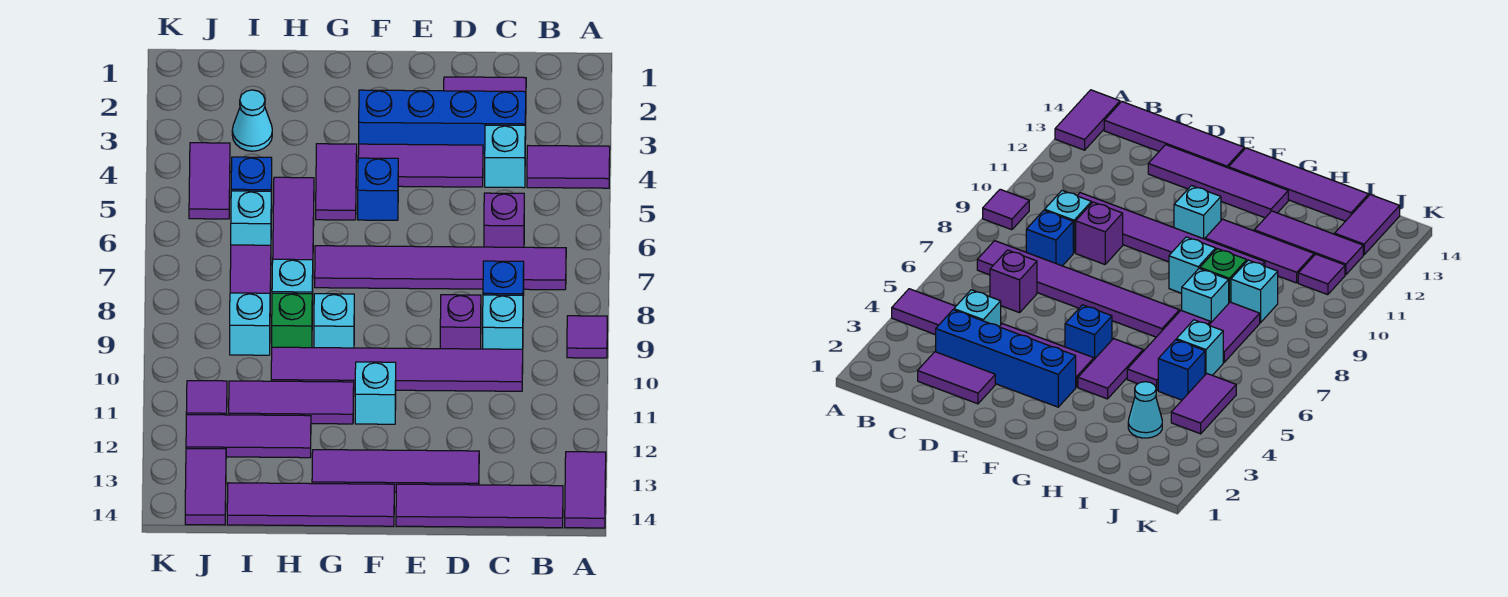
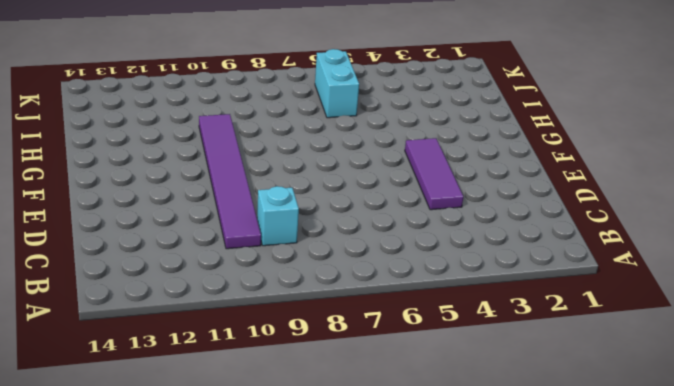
cyan 1x2 brick [315,49,359,118] -> cyan 1x1 brick [231,191,271,245]
none -> purple 1x2 tile [527,146,610,188]
none -> purple 1x1 tile [567,316,607,358]
none -> purple 1x2 tile [565,452,606,528]
none -> purple 1x6 tile [315,246,566,290]

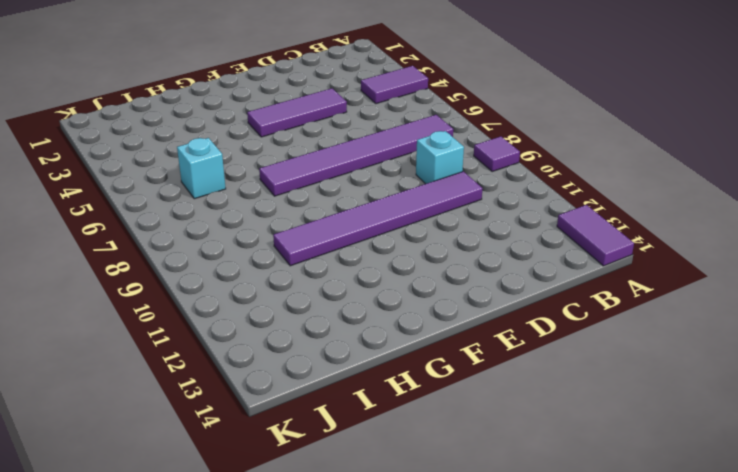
none -> purple 1x4 tile [396,484,563,528]
none -> purple 1x2 tile [444,77,526,92]
none -> blue 1x4 brick [359,90,526,153]
none -> cyan 1x1 brick [485,125,525,188]

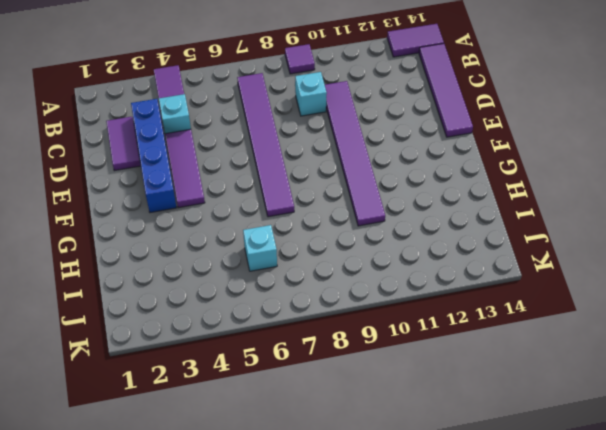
none -> purple 1x1 brick [484,193,524,247]
none -> blue 1x1 brick [483,261,524,296]
none -> purple 1x1 brick [440,295,481,349]
none -> purple 1x4 tile [312,450,479,492]

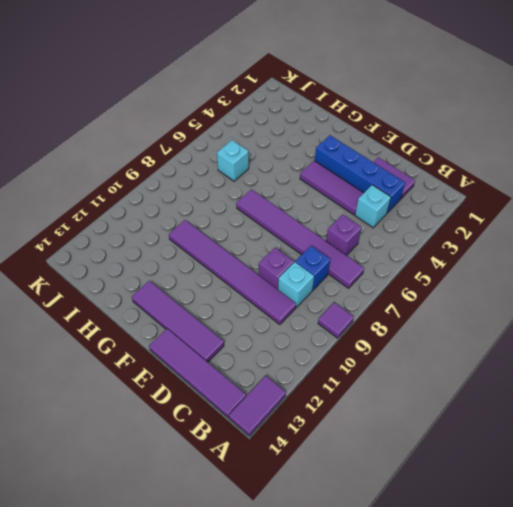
none -> purple 1x2 tile [527,146,610,188]
none -> blue 1x1 brick [358,158,398,220]
none -> cyan 1x1 brick [355,362,396,424]
none -> purple 1x4 tile [227,483,394,526]

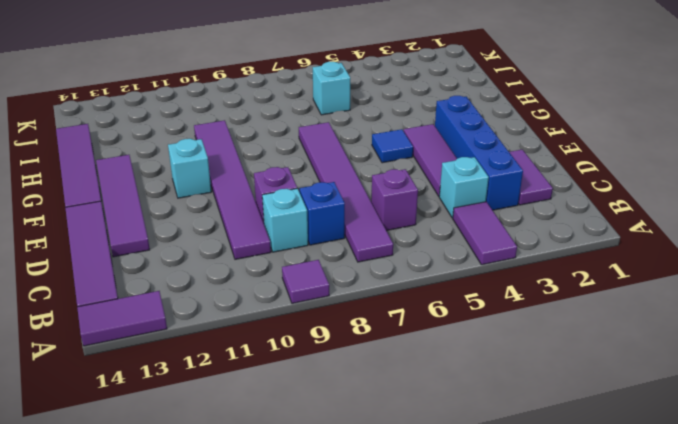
blue 1x1 tile [372,129,413,163] -> blue 1x1 brick [358,158,398,220]
none -> purple 1x2 tile [316,144,357,220]
none -> cyan 1x1 brick [314,294,354,348]
none -> purple 1x3 tile [229,381,354,424]
none -> purple 1x3 tile [273,177,314,260]

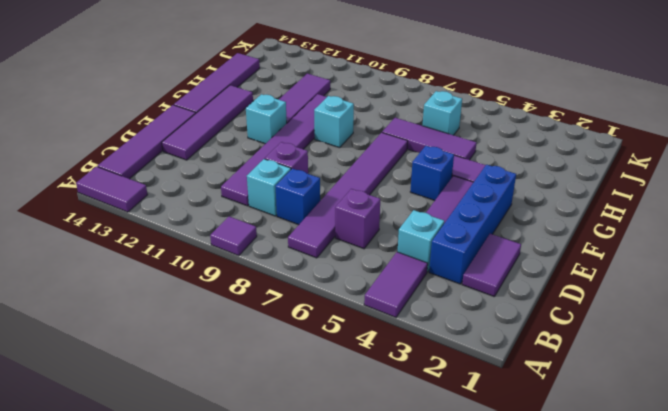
none -> cyan 1x1 brick [272,259,313,304]
none -> green 1x1 brick [272,293,312,348]
none -> purple 1x3 tile [186,415,311,458]
none -> cyan 1x1 cone [232,90,272,151]

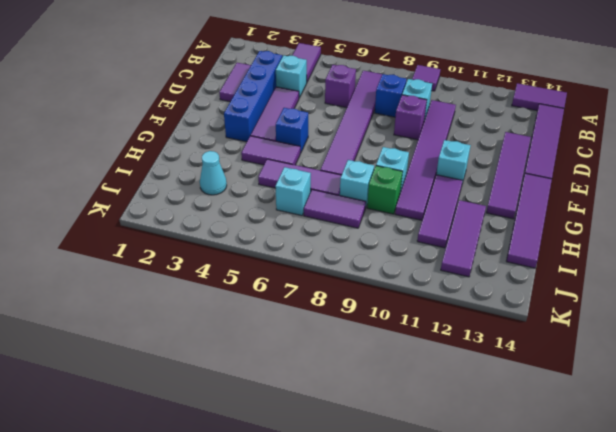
none -> blue 1x1 brick [231,157,272,213]
none -> cyan 1x1 brick [230,293,270,355]
none -> purple 1x2 tile [189,143,230,219]
none -> purple 1x1 tile [186,381,227,415]

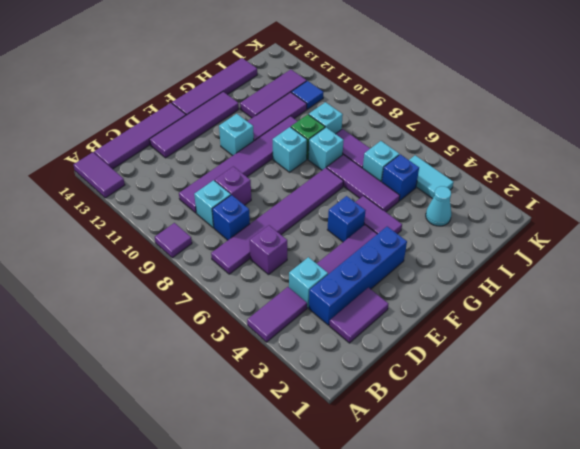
cyan 1x2 tile [409,155,454,199] -> purple 1x2 tile [189,143,230,219]
blue 1x1 tile [291,81,324,109] -> purple 1x1 tile [186,381,227,415]
none -> purple 1x2 tile [185,448,226,525]

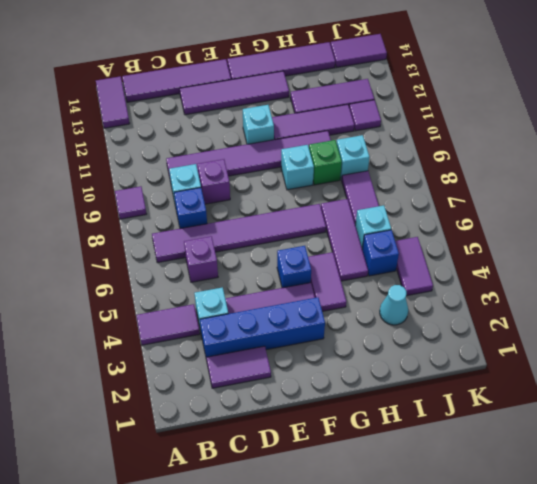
purple 1x2 tile [331,34,387,68] -> purple 1x2 tile turned to [185,448,226,525]
none -> cyan 1x1 brick [272,259,313,304]

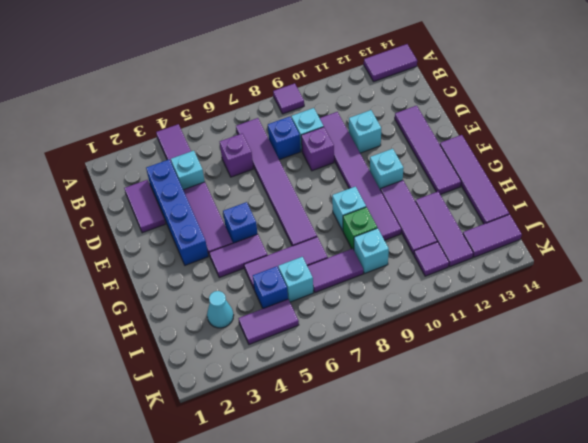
cyan 1x1 brick [349,110,381,153] -> cyan 1x1 brick moved to [272,259,313,304]
none -> purple 1x4 tile [396,484,563,528]

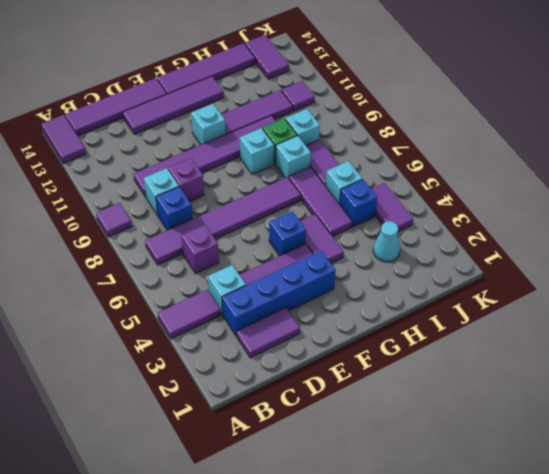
none -> purple 1x3 tile [186,415,311,458]

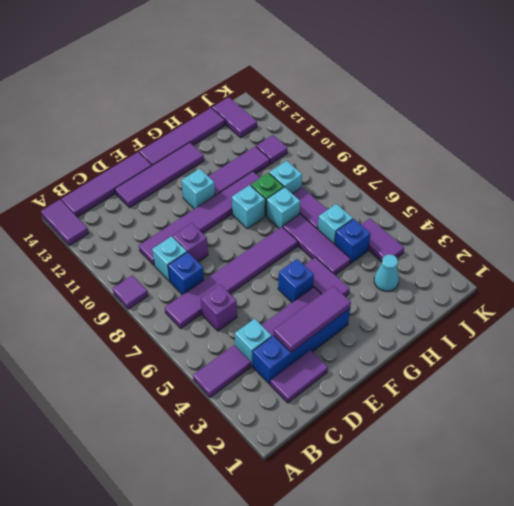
purple 1x3 tile [274,286,351,352] -> purple 1x3 tile moved to [186,415,311,458]

